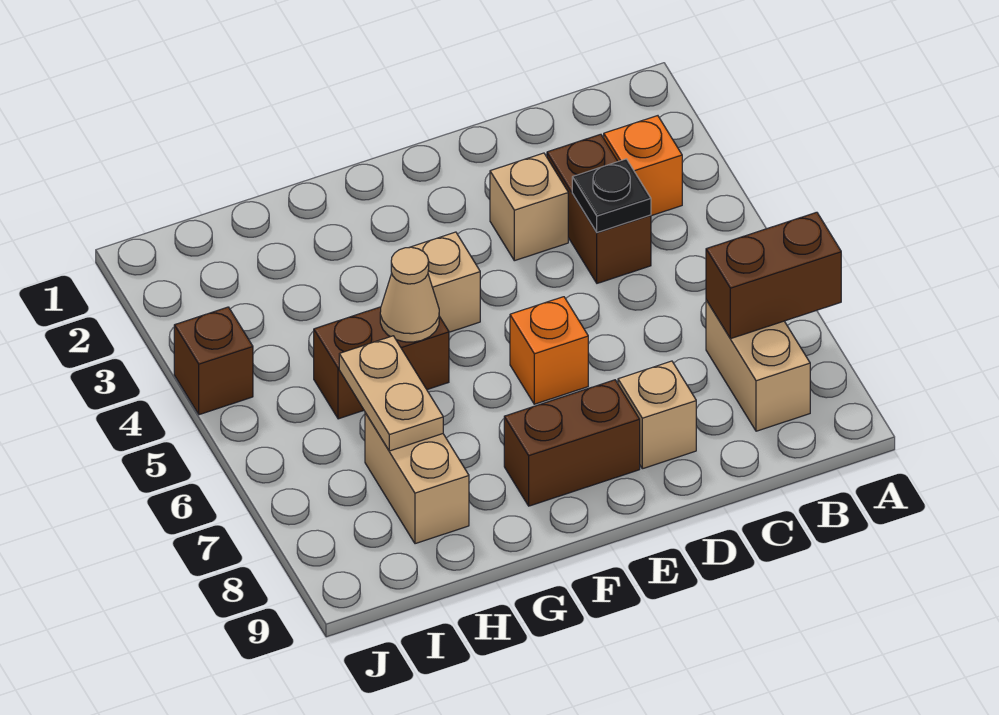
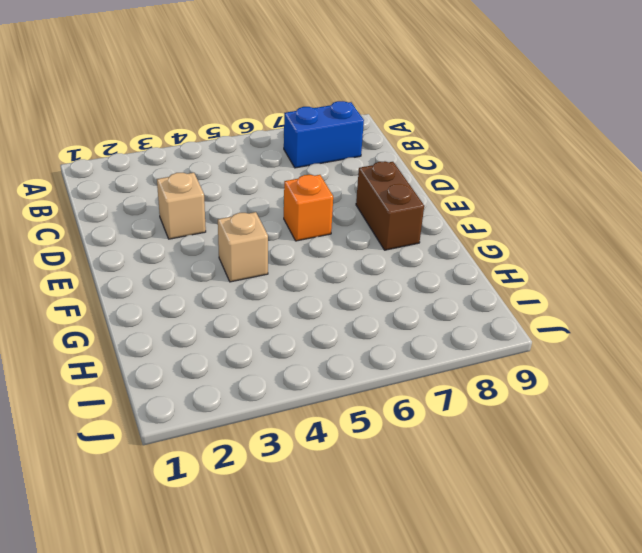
blue 1x2 brick [284,101,364,168] -> tan 1x2 brick [706,300,810,431]
none -> orange 1x1 brick [604,116,682,216]
none -> brown 1x2 brick [547,134,651,283]
none -> tan 1x1 brick [618,361,696,469]

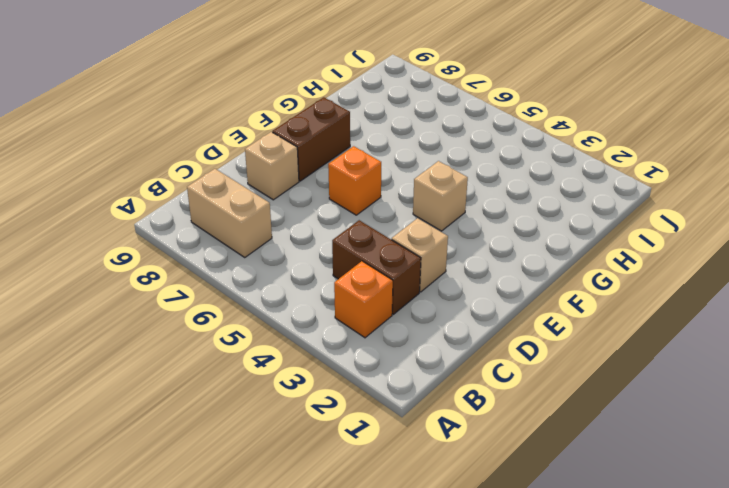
none -> brown 1x2 brick [314,307,449,419]
none -> tan 1x2 brick [365,413,469,544]
none -> brown 1x1 brick [174,307,253,415]

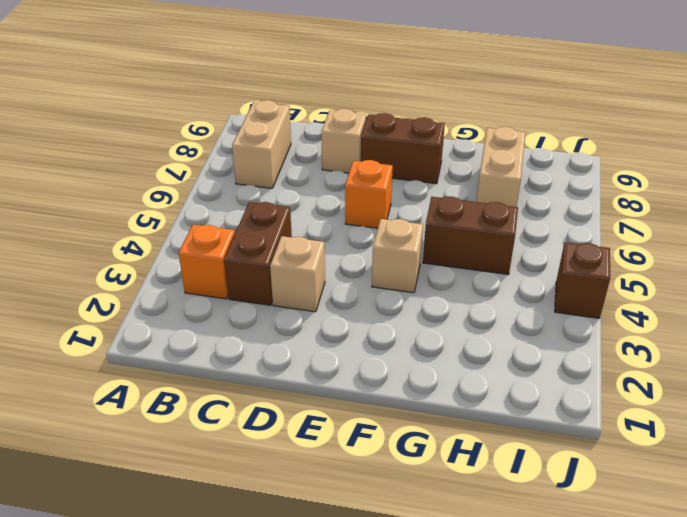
none -> brown 1x2 brick [706,212,841,339]
none -> black 1x1 plate [572,159,651,232]
none -> tan 1x1 cone [380,247,439,342]

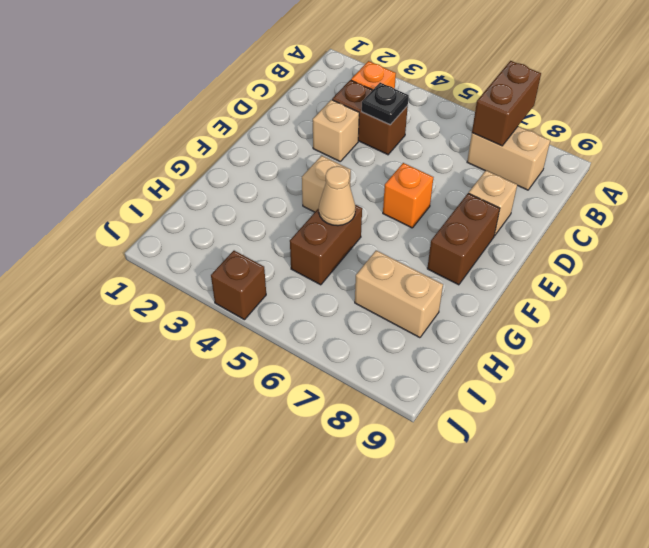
none -> tan 1x2 plate [339,336,443,451]

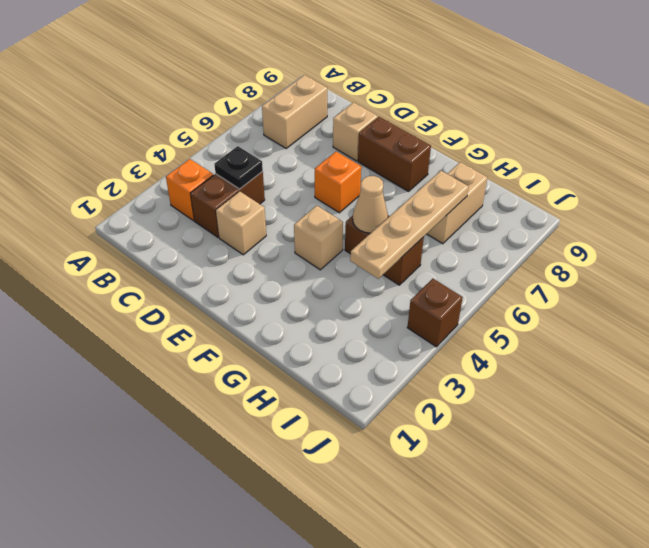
tan 1x4 plate [350,171,469,279] -> tan 1x2 plate [339,336,443,451]
none -> brown 1x2 brick [706,212,841,339]

